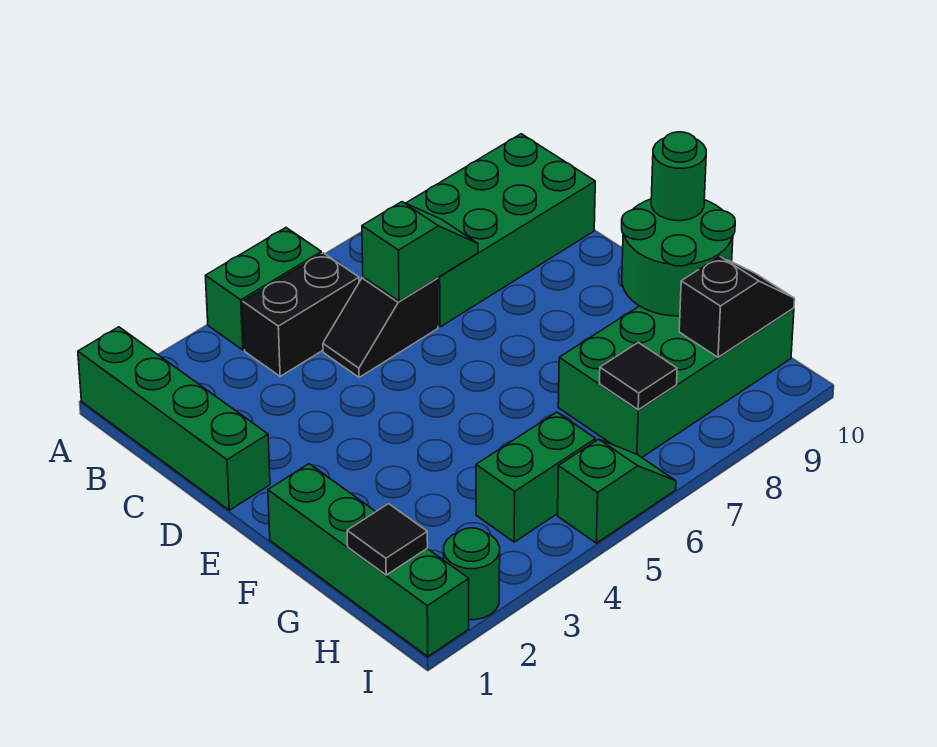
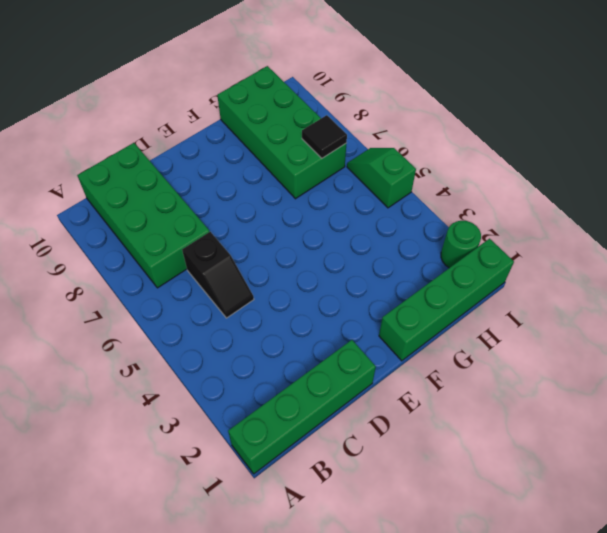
none -> green 1x2 brick [206,228,321,350]
none -> black 1x2 brick [243,253,359,376]
none -> green 1x2 brick [476,412,596,542]

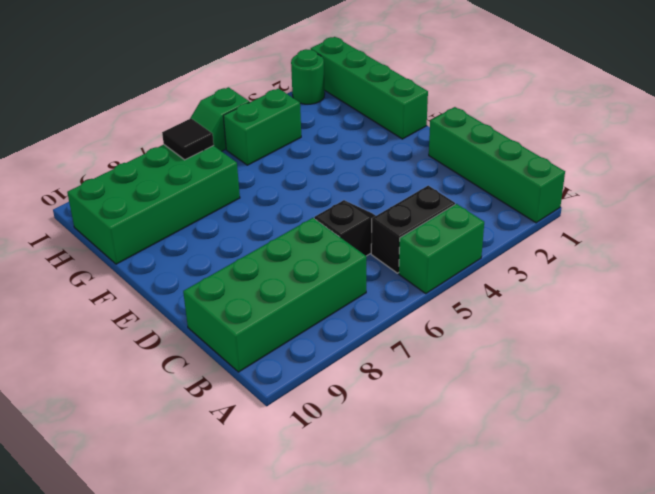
none -> green 1x2 slope [362,202,478,301]
none -> green 2x2 round brick [622,199,735,316]
none -> black 1x1 tile [347,504,428,575]

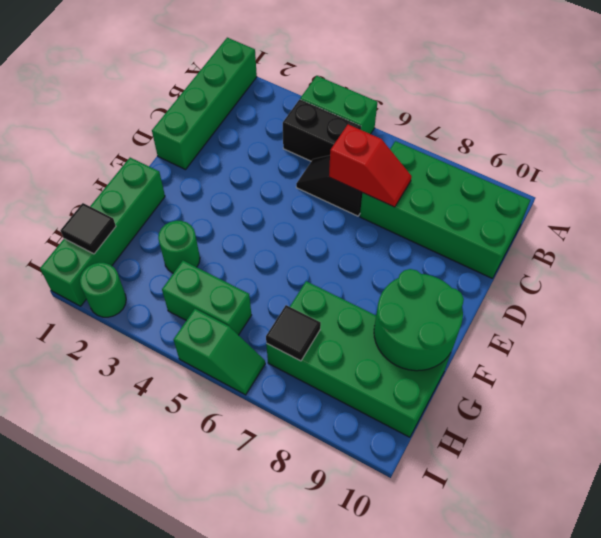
red 1x2 slope [329,124,412,207] -> green 1x2 slope [362,202,478,301]
green 1x1 round brick [158,221,200,273] -> green 1x1 round brick moved to [651,132,706,221]
none -> black 1x2 slope [679,256,795,357]

